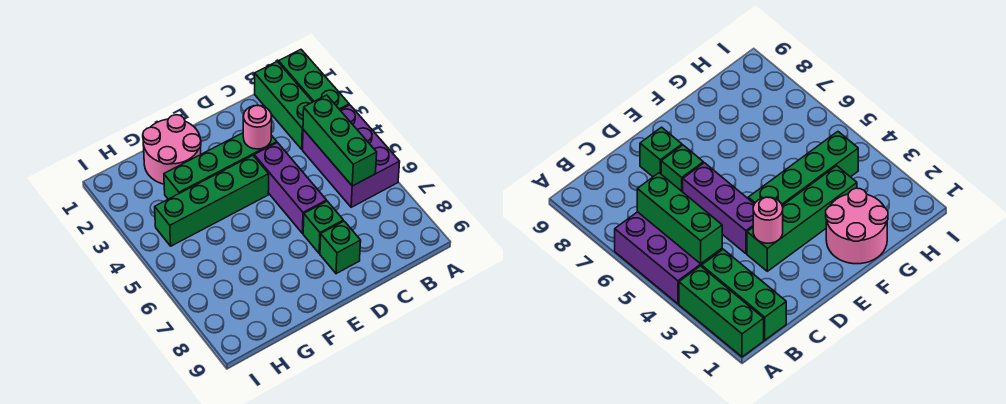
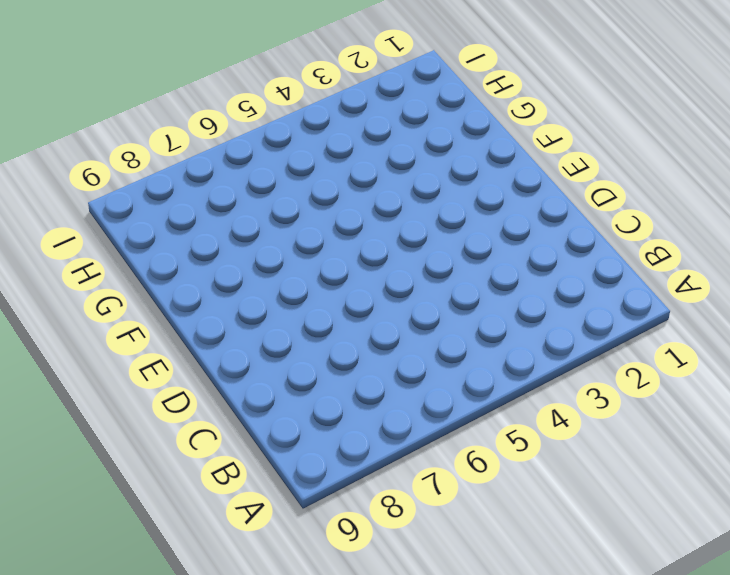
none -> green 1x3 brick [279,50,349,110]
none -> purple 2x3 brick [303,105,400,207]

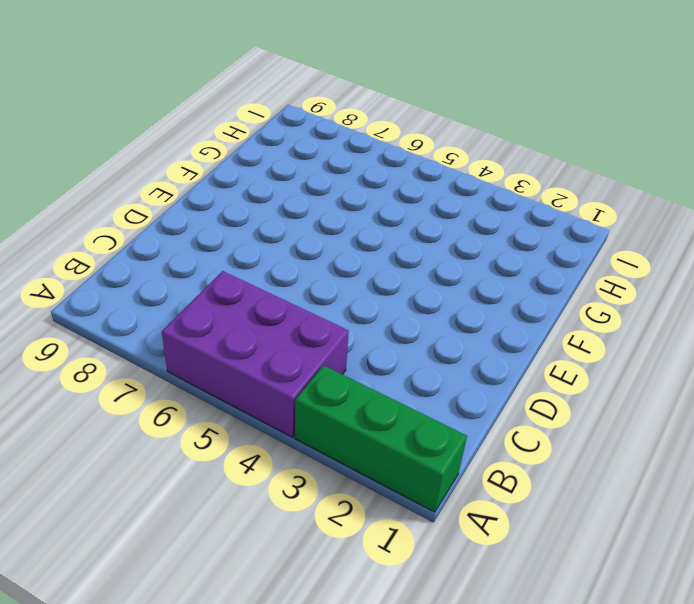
none -> green 1x3 brick [255,61,312,149]
none -> green 1x4 brick [164,133,277,199]

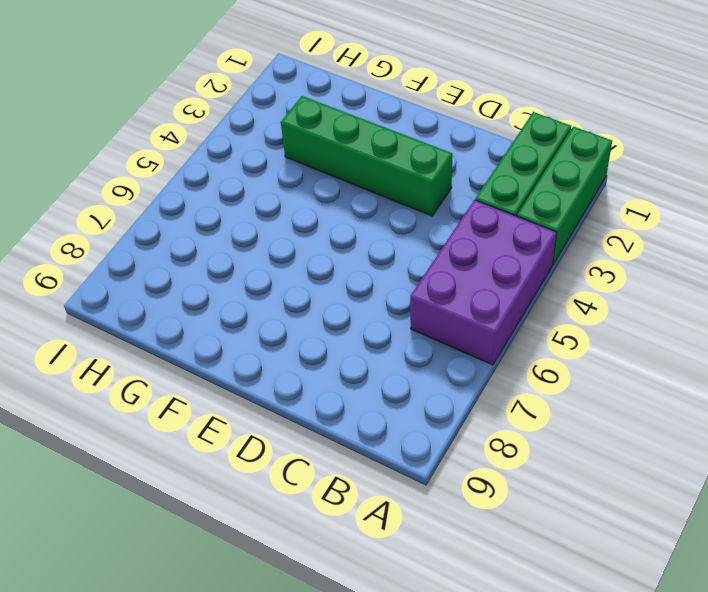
none -> purple 1x3 brick [254,143,327,233]
none -> green 1x1 brick [303,201,343,253]

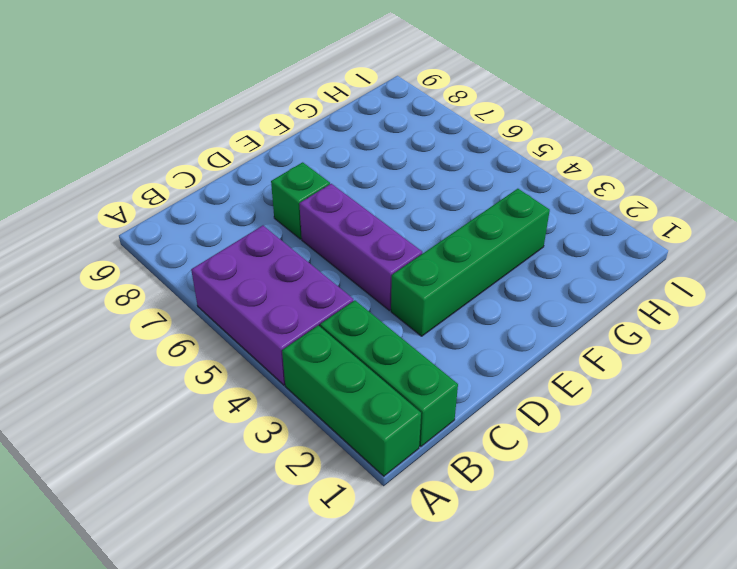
none -> green 1x1 brick [320,221,361,274]
none -> green 1x4 brick [155,155,269,246]

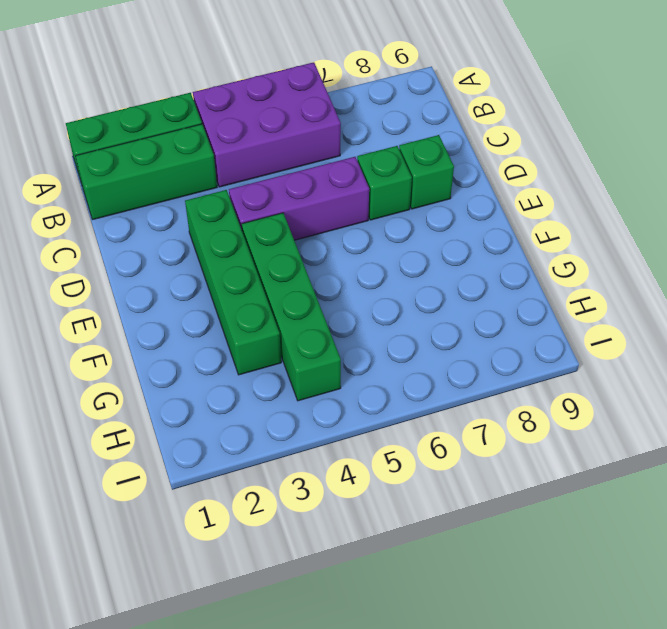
none -> pink 2x2 round brick [143,115,201,184]
none -> green 1x3 brick [303,95,377,186]

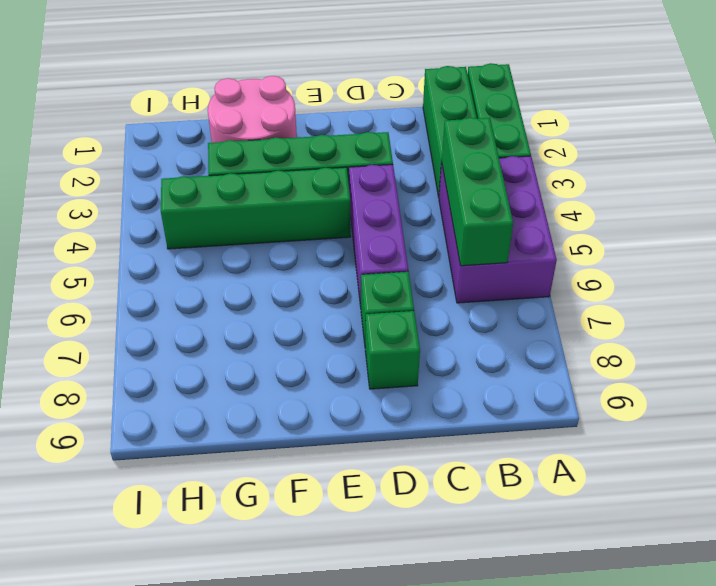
none -> pink 1x1 round brick [243,105,272,149]

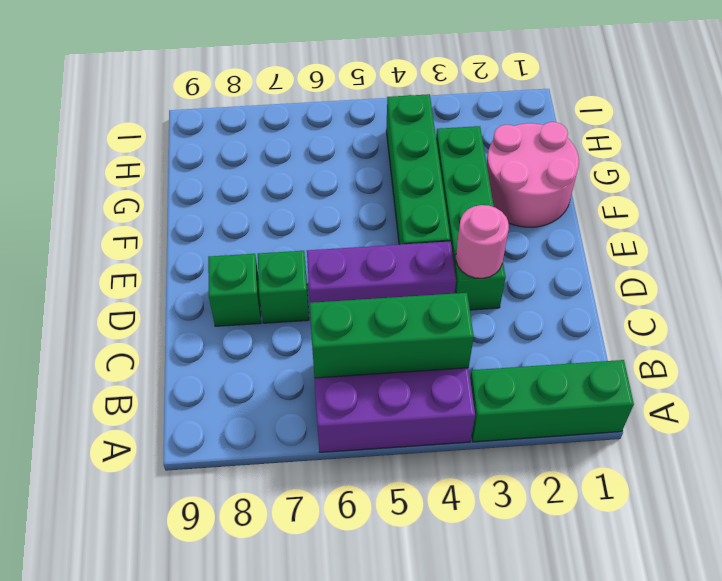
none -> green 1x3 brick [255,61,312,149]

